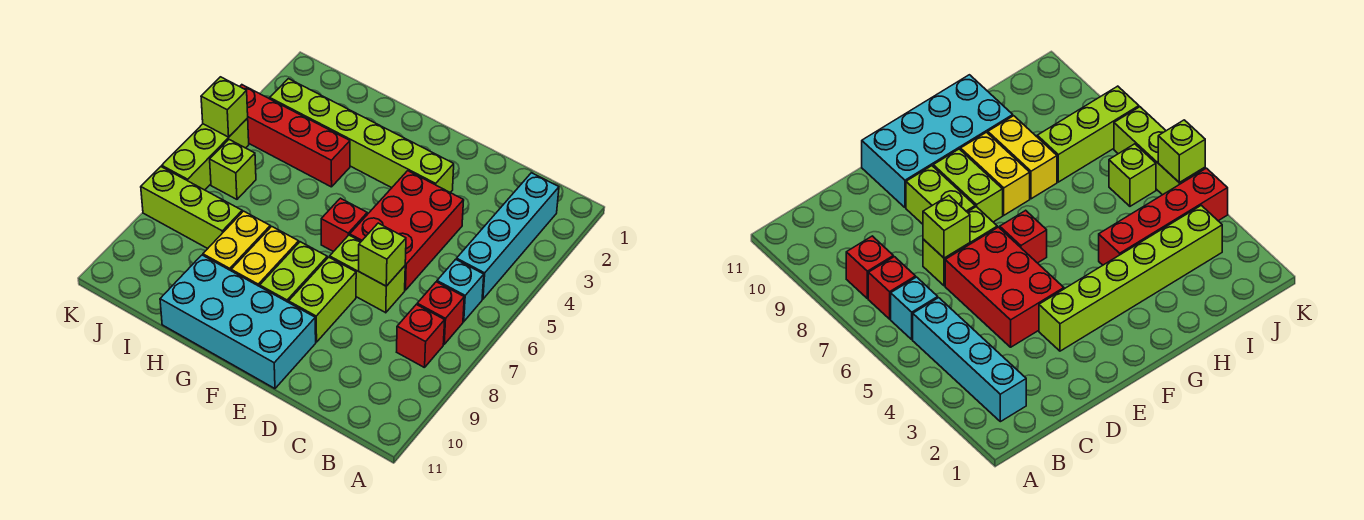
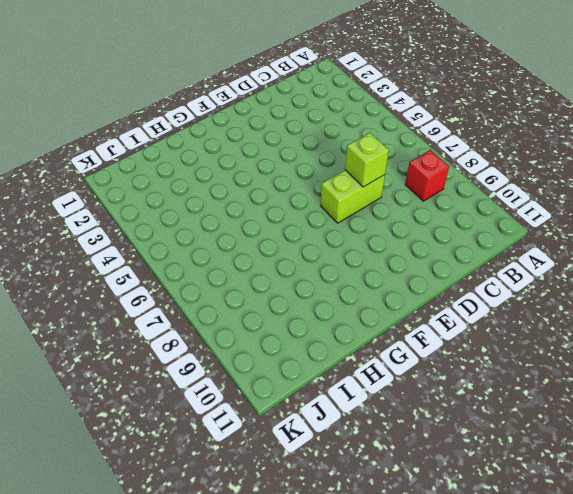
none -> cyan 1x4 brick [457,173,559,299]
none -> cyan 1x1 brick [437,259,484,322]
none -> red 1x1 brick [417,282,464,344]

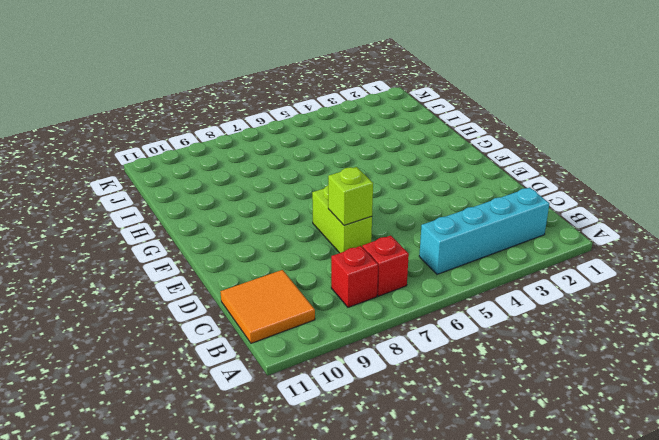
orange 2x2 tile [220,270,315,343] -> none
none -> cyan 1x1 brick [437,259,484,322]
none -> red 2x3 brick [350,171,464,290]
none -> lime 1x6 brick [270,79,454,192]

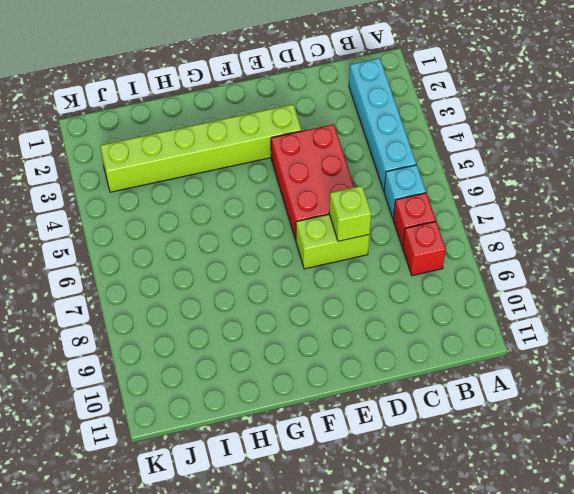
none -> lime 1x2 brick [289,257,356,342]
none -> cyan 2x4 brick [160,255,316,389]
none -> red 1x1 brick [321,198,367,252]

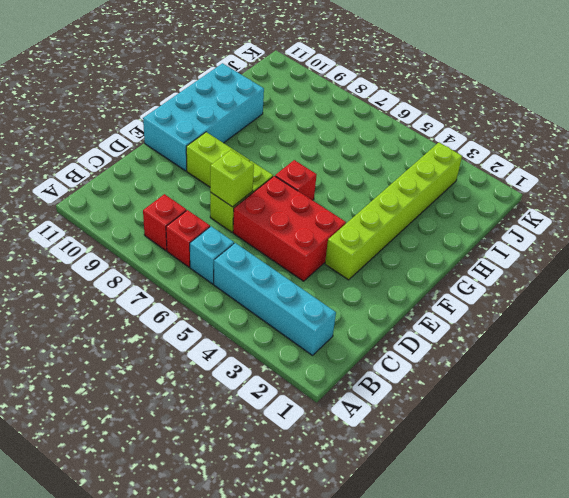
none -> lime 1x2 brick [260,242,327,302]
none -> yellow 1x2 brick [231,226,299,286]
none -> red 1x4 brick [240,85,350,187]

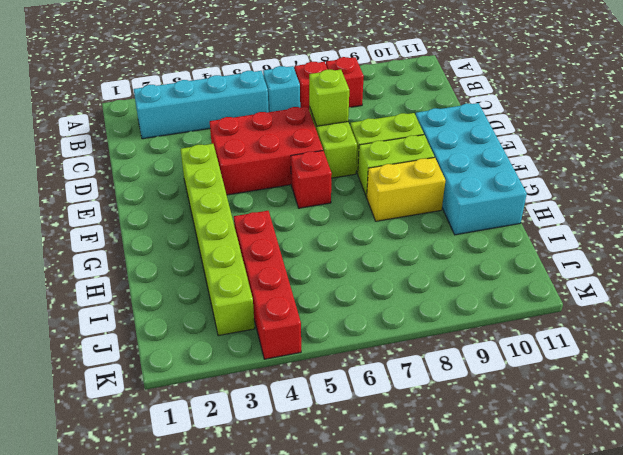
none -> yellow 1x2 brick [203,211,270,271]
none -> lime 1x3 brick [141,167,242,249]
none -> lime 1x1 brick [210,140,256,199]

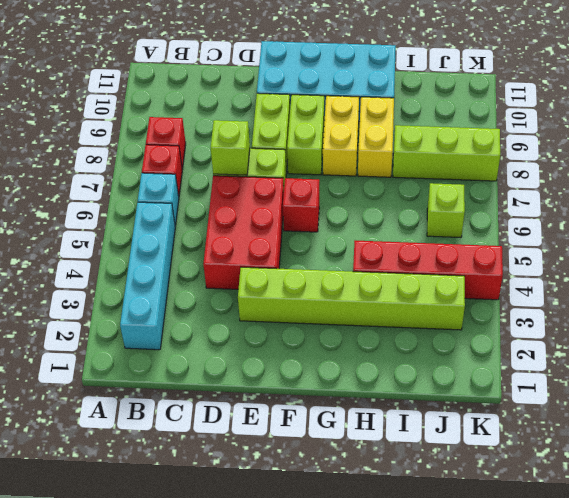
none -> lime 1x3 brick [162,118,249,190]
none -> lime 1x1 brick [201,77,248,137]

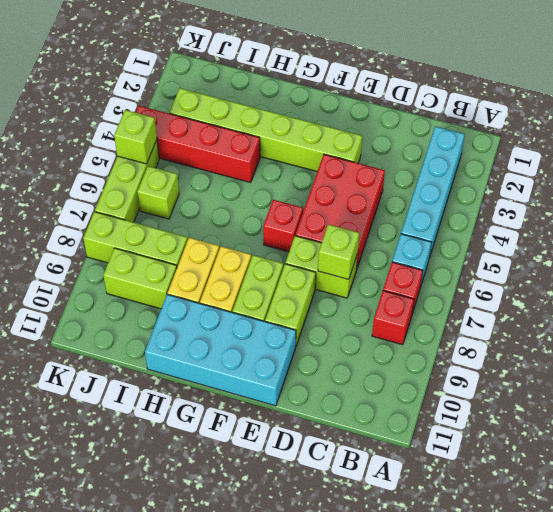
lime 1x2 brick [103,248,177,309] -> none

